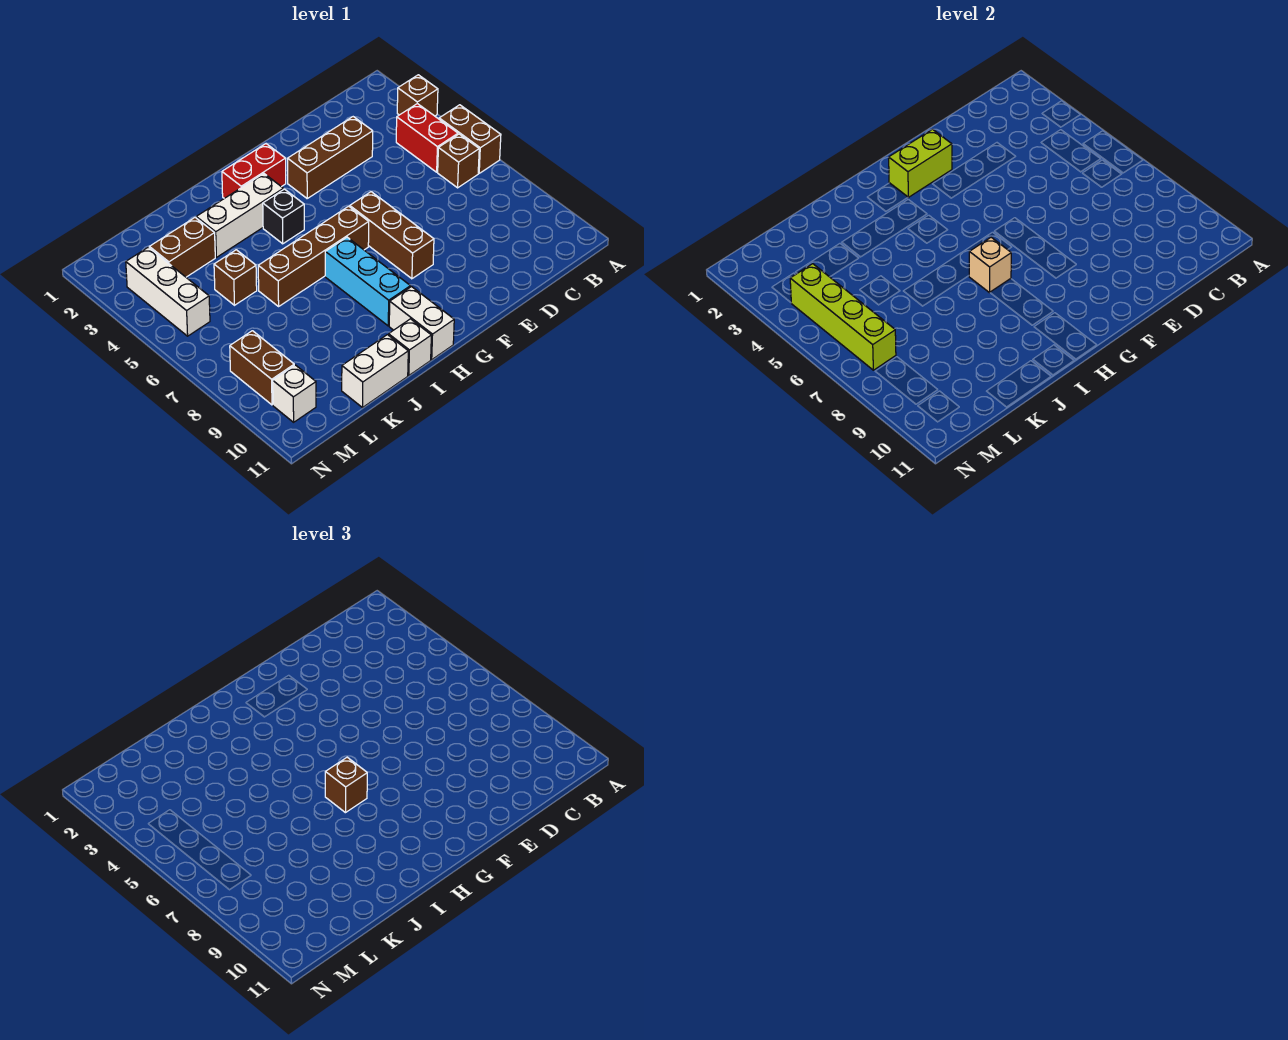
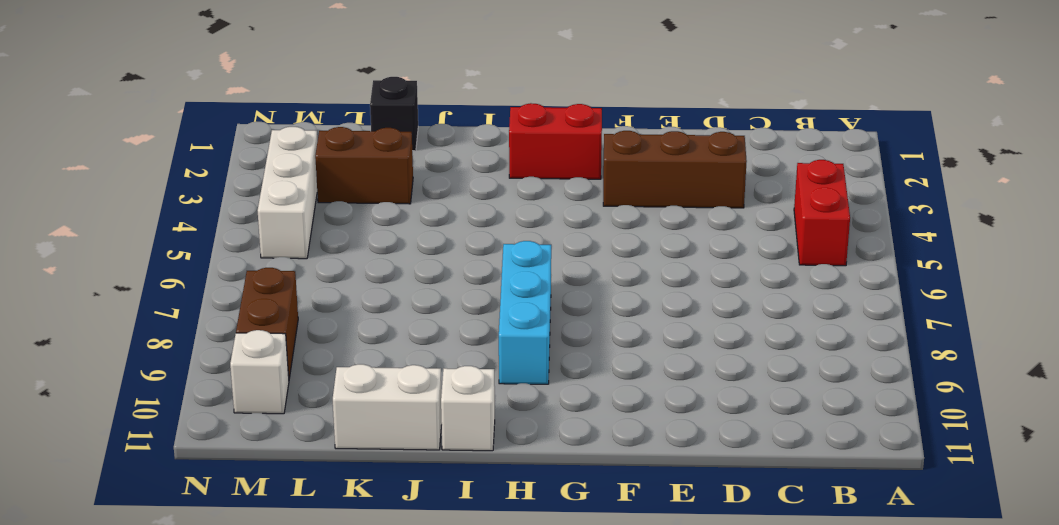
black 1x1 brick [370,77,418,151] -> black 1x1 brick moved to [263,189,304,244]
none -> brown 1x1 brick [397,75,438,116]
none -> brown 1x2 brick [439,105,501,173]
none -> brown 1x1 brick [438,134,479,188]

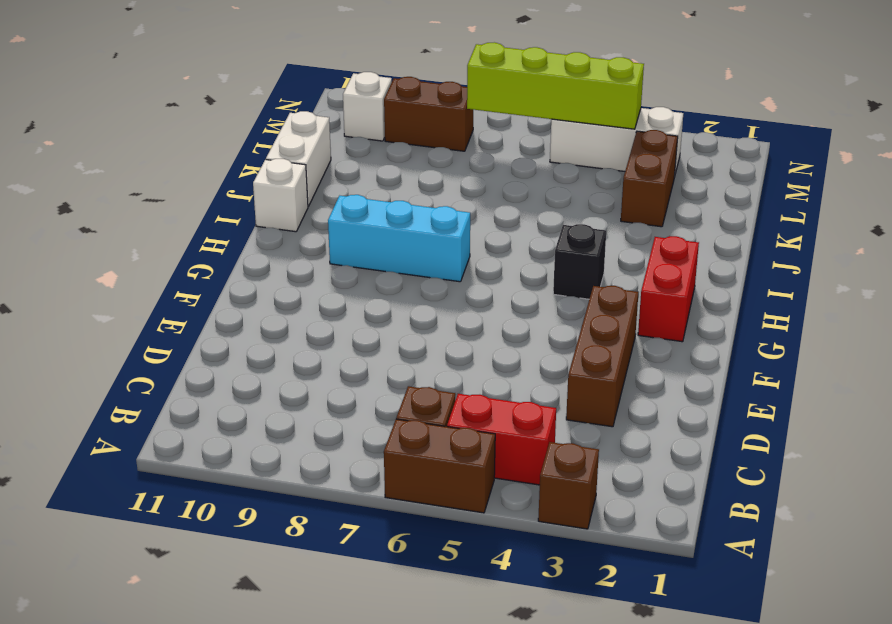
none -> brown 1x3 brick [350,192,434,279]
none -> brown 1x4 brick [258,206,369,306]
none -> white 1x3 brick [196,174,283,257]

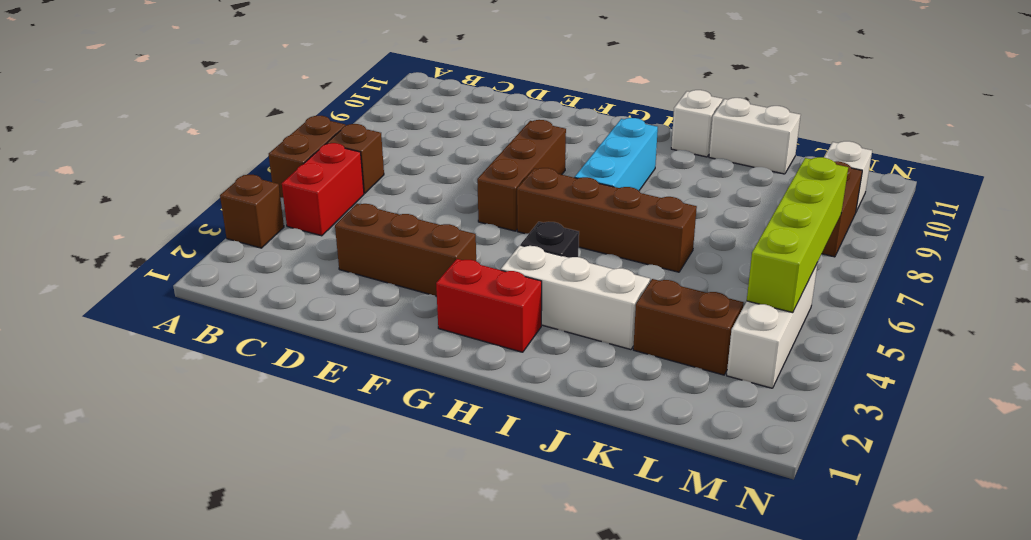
none -> white 1x2 brick [389,287,454,360]
none -> brown 1x1 brick [214,250,257,305]
none -> lime 1x2 brick [889,129,952,197]

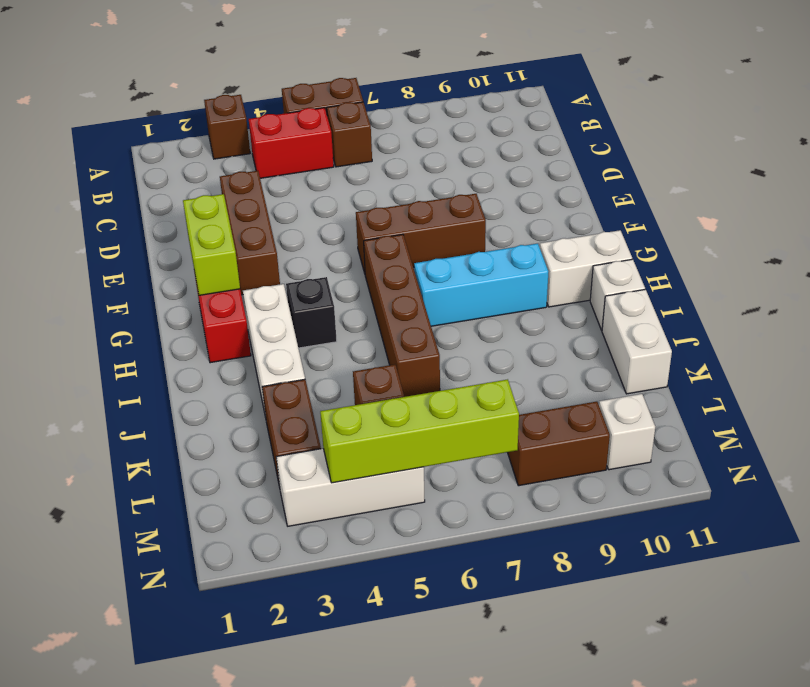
none -> tan 1x1 brick [969,237,1011,293]
none -> brown 1x1 brick [325,757,367,813]

